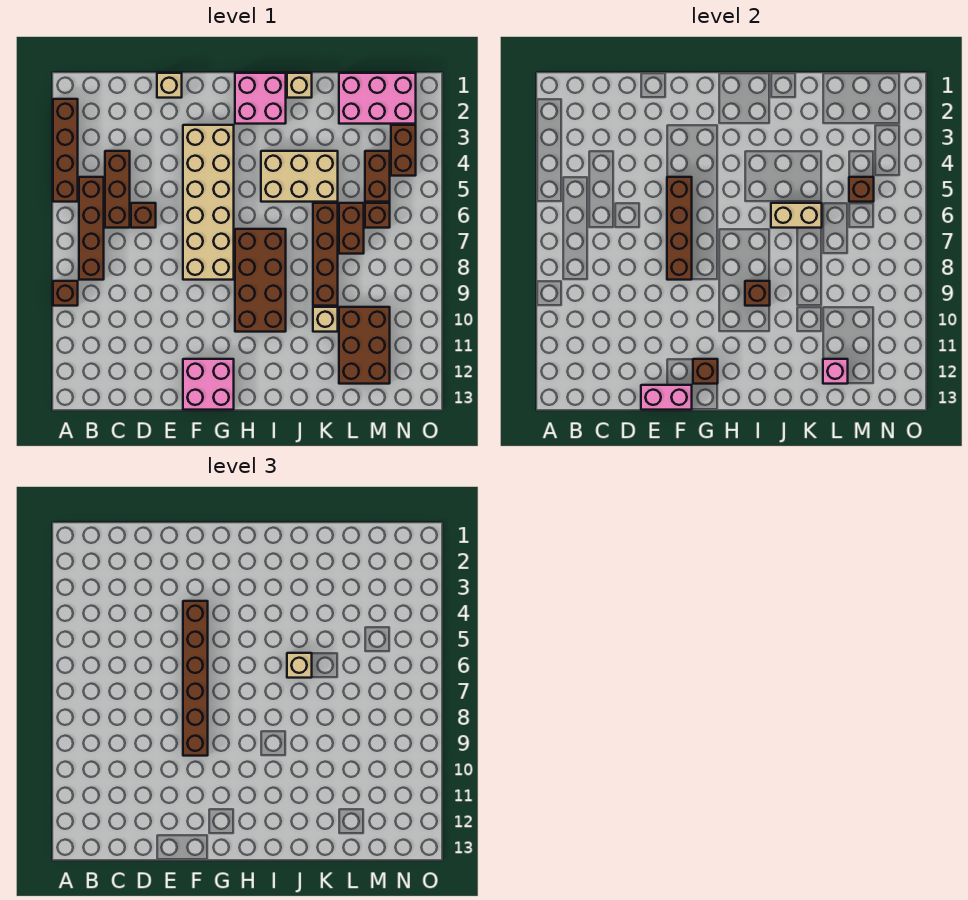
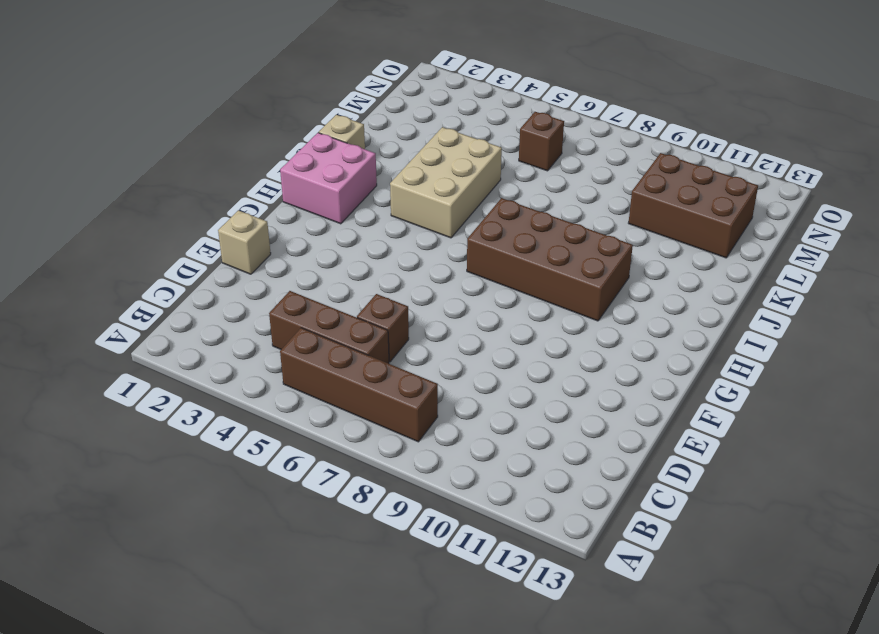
none -> brown 1x4 brick [53,99,78,202]
none -> brown 1x1 brick [53,281,78,306]
none -> tan 2x6 brick [183,125,234,280]

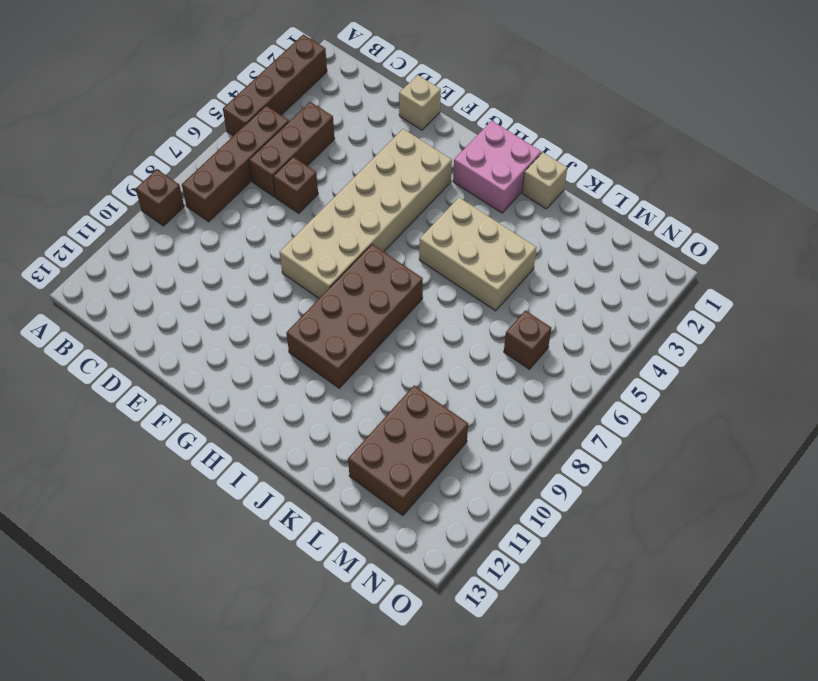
none -> pink 2x2 brick [183,359,234,410]
none -> brown 1x4 brick [313,203,338,306]
none -> tan 1x1 brick [313,307,338,332]

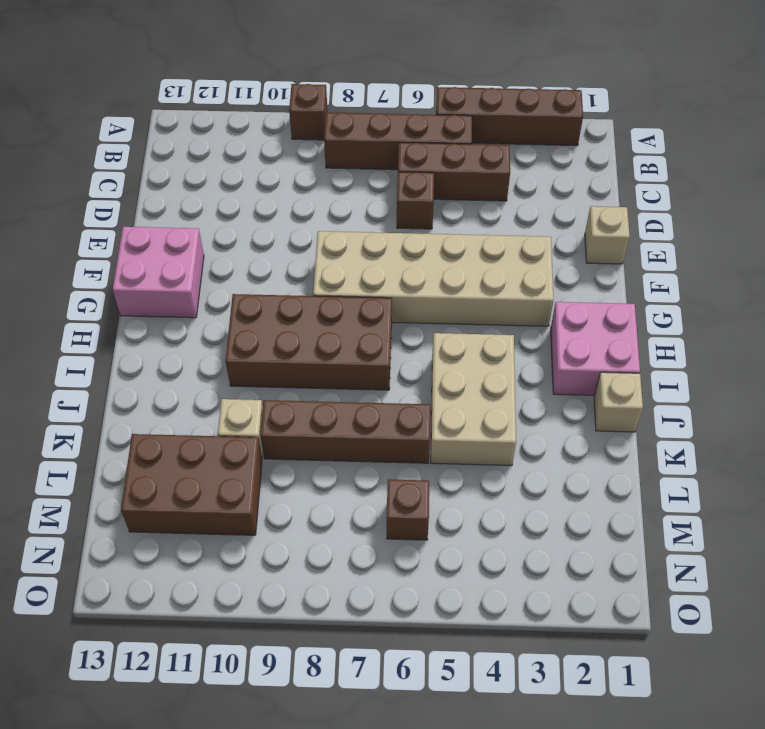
none -> pink 2x3 brick [339,73,416,124]
none -> brown 1x2 brick [339,203,364,254]
none -> brown 1x2 brick [365,151,390,202]

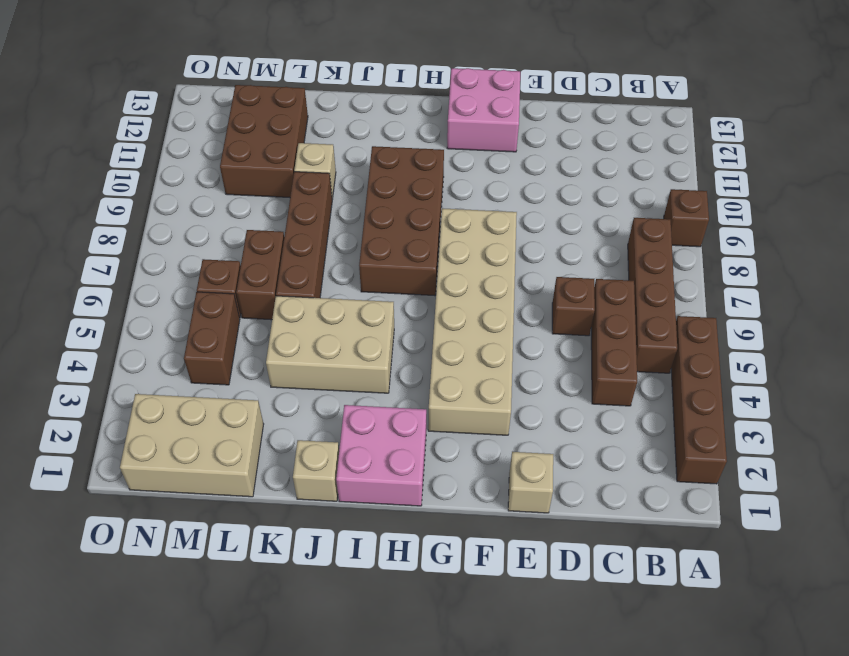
tan 2x3 brick [120,394,264,497] -> pink 2x3 brick [339,73,416,124]
none -> brown 1x2 brick [391,125,416,176]
none -> pink 1x2 brick [641,385,692,410]
none -> brown 1x4 brick [667,177,692,280]

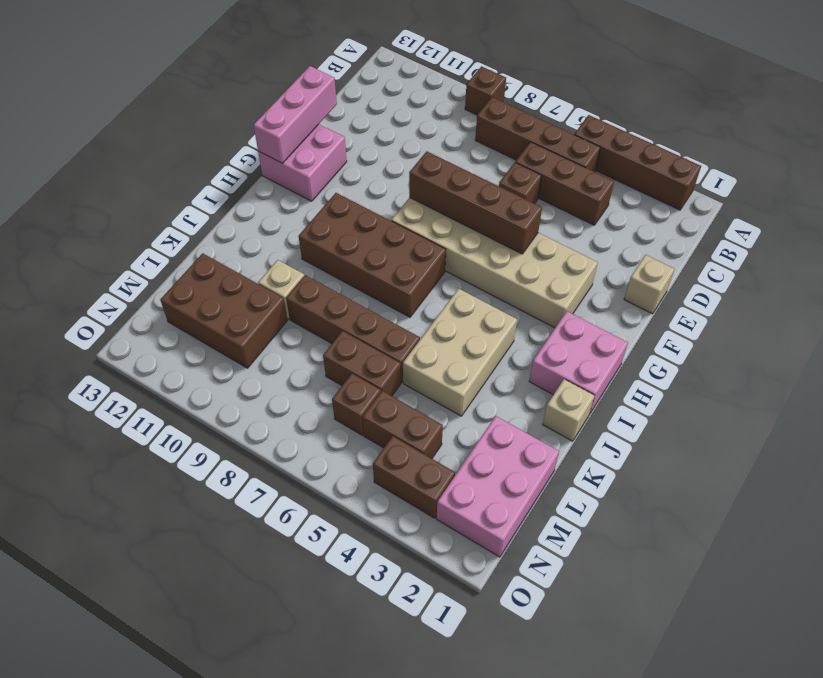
pink 1x3 brick [254,66,337,163] -> pink 1x2 brick [641,385,692,410]
none -> brown 1x1 brick [693,359,718,384]
none -> brown 1x1 brick [745,281,770,306]
none -> tan 1x2 brick [771,203,822,228]

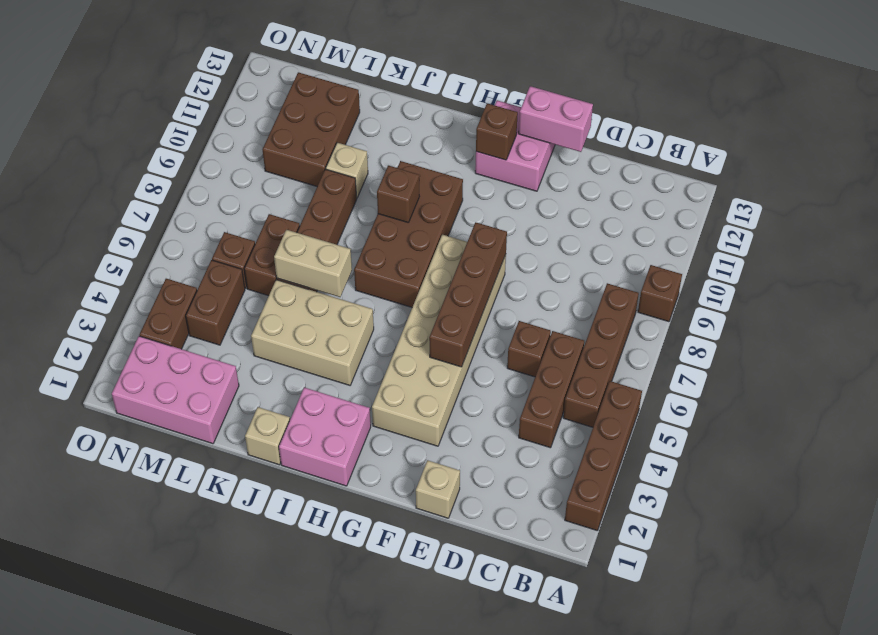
none -> pink 1x1 brick [823,359,848,384]
none -> brown 1x1 brick [849,177,874,202]
none -> brown 1x6 brick [183,601,208,756]

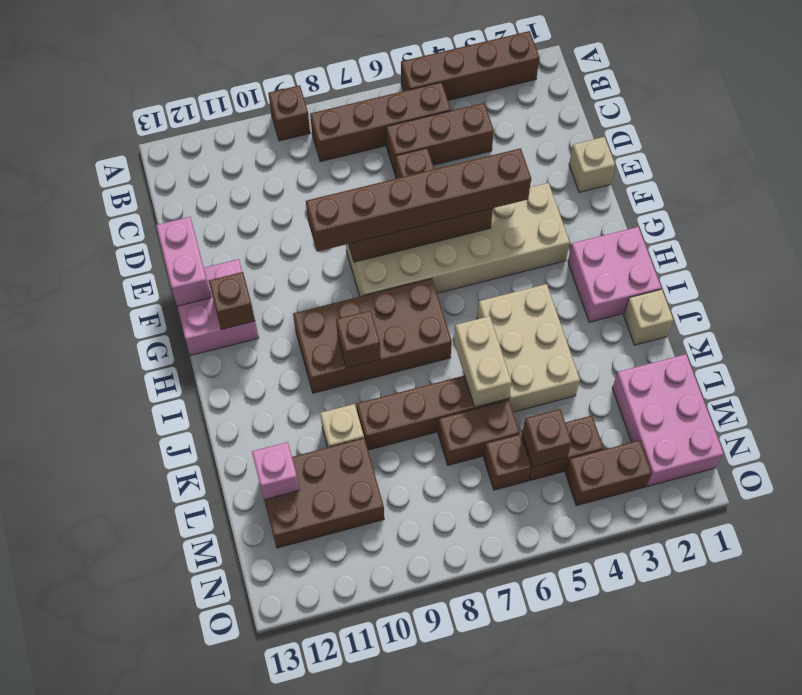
none -> tan 1x1 brick [287,653,312,678]

